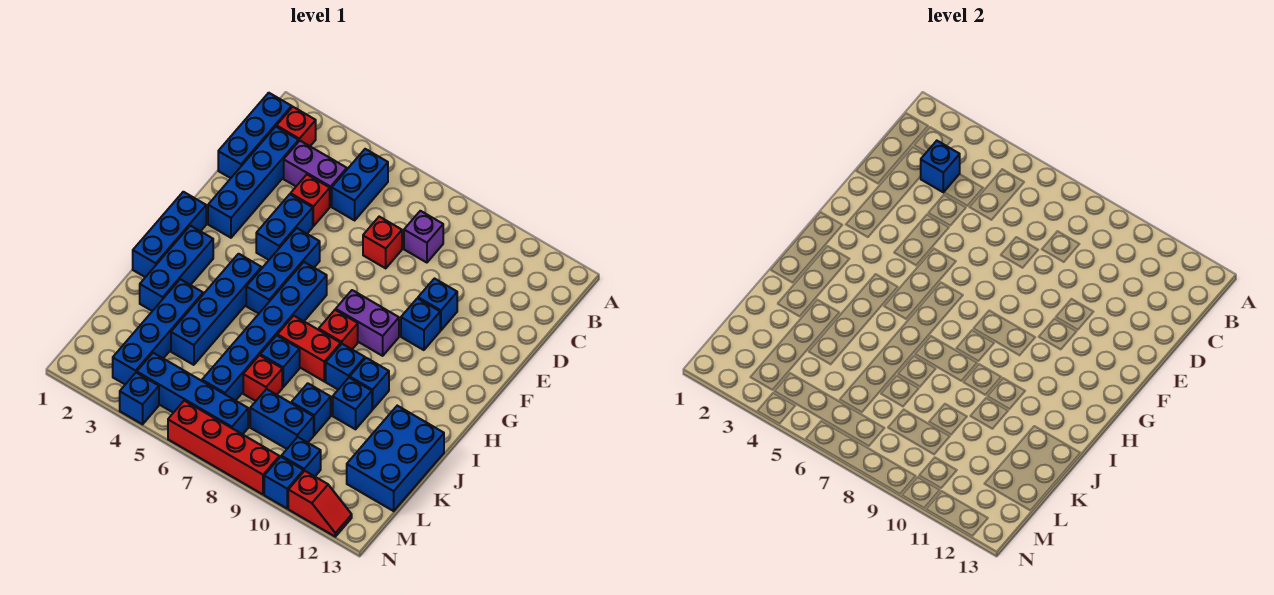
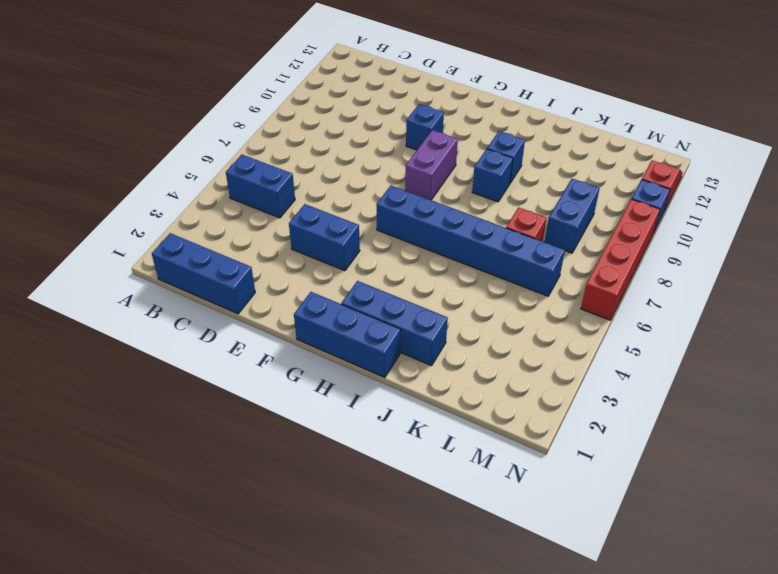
none -> red 1x1 brick [277,107,316,146]
none -> blue 1x4 brick [208,127,299,238]
none -> purple 1x2 brick [284,141,347,206]
none -> purple 1x1 brick [404,211,443,263]

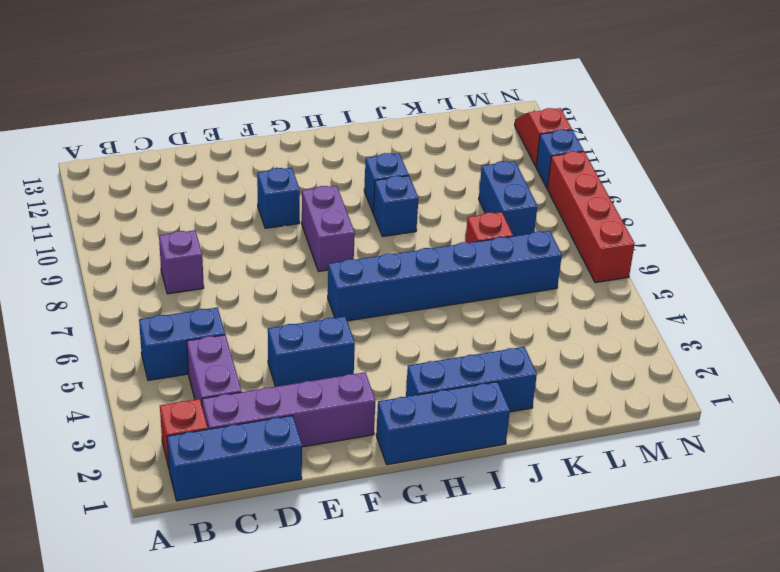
purple 1x4 brick [202,372,375,447] -> blue 1x4 brick [208,127,299,238]
none -> red 1x1 brick [291,175,330,226]
none -> red 1x1 brick [363,217,402,268]
none -> blue 1x1 brick [418,279,457,330]
none -> blue 1x3 brick [246,228,320,314]

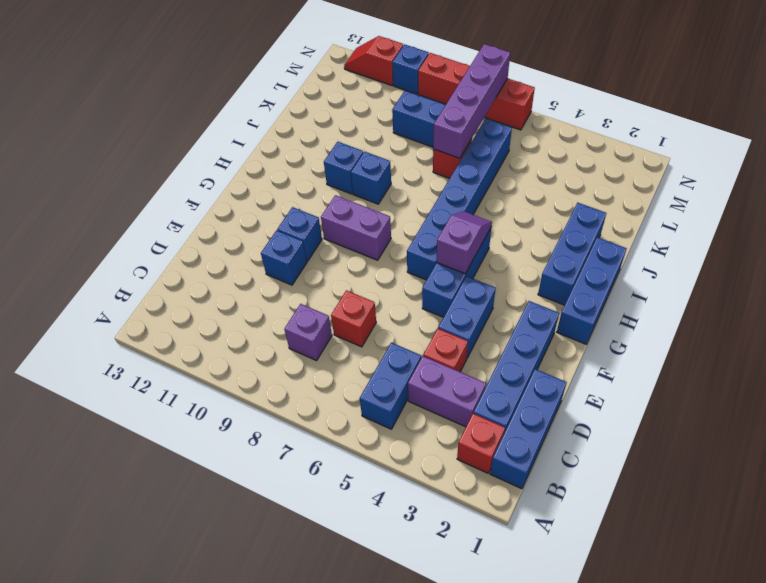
purple 1x2 slope [437,211,492,274] -> none
purple 1x4 brick [433,44,510,158] -> none
none -> blue 1x4 brick [171,254,261,365]
none -> red 1x1 brick [319,310,358,349]
none -> red 1x2 brick [277,316,341,381]
none -> blue 1x4 brick [113,279,203,384]

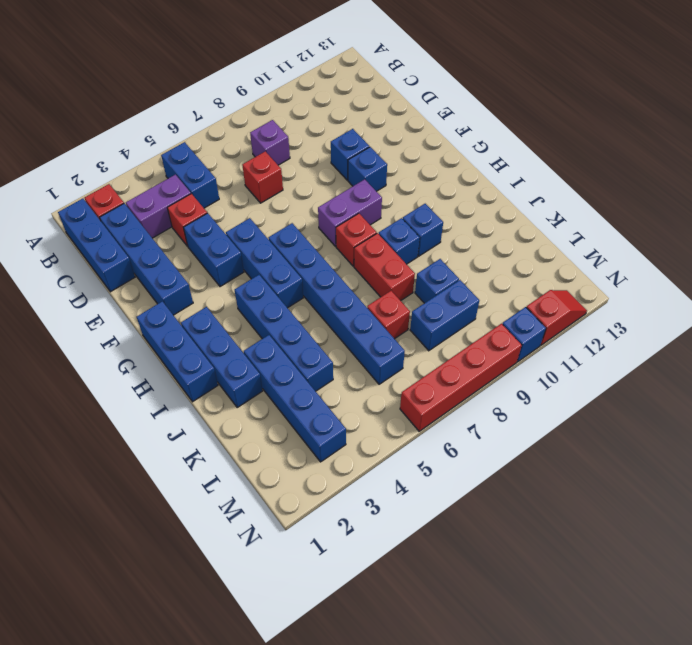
red 1x2 brick [354,233,415,301] -> red 1x2 brick turned to [277,316,341,381]
none -> blue 1x1 brick [260,335,300,387]
none -> blue 1x1 brick [333,378,372,429]
none -> blue 2x3 brick [347,406,444,511]
none -> blue 1x4 brick [137,353,248,434]

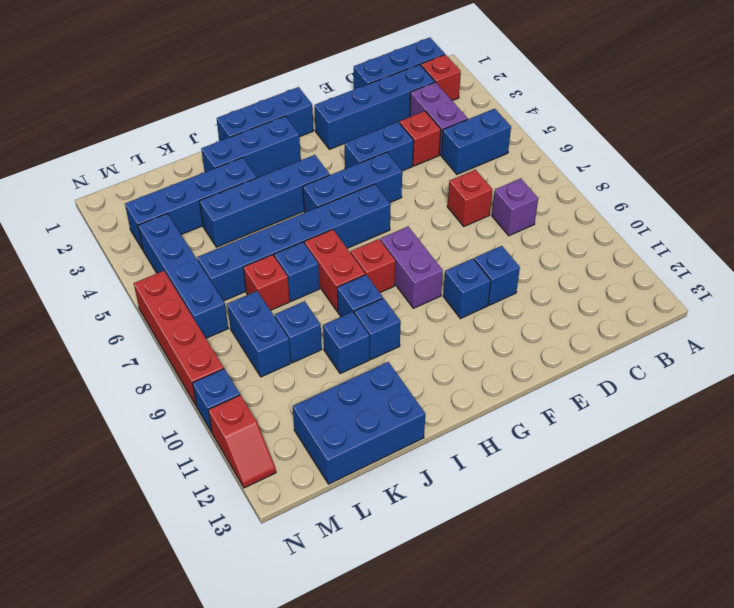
none -> blue 1x1 brick [281,437,321,476]
none -> blue 1x1 brick [120,373,159,424]
none -> blue 1x1 brick [920,141,960,192]

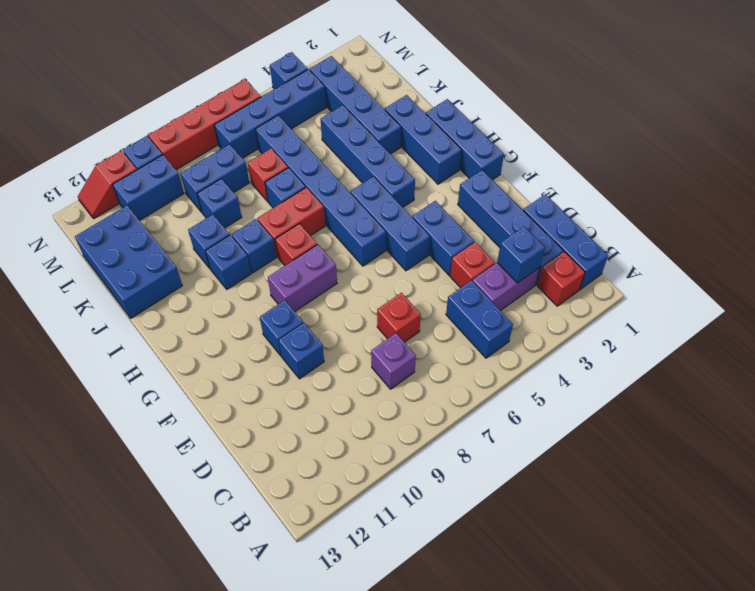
blue 1x2 brick [113,155,184,221] -> blue 1x1 brick [281,437,321,476]

